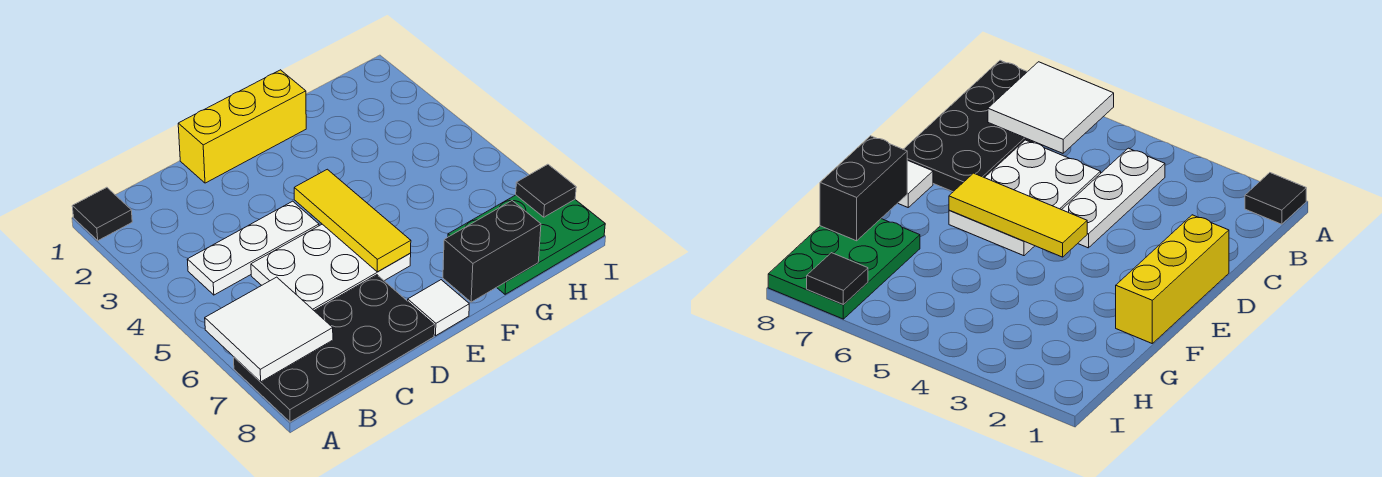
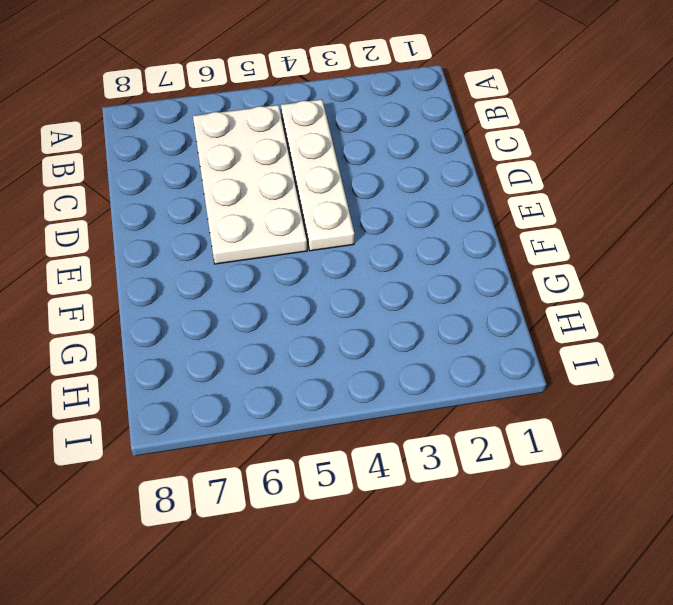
white 1x4 plate [281,99,354,251] -> white 1x3 plate [187,201,319,295]
white 2x4 plate [193,105,307,264] -> white 2x3 plate [251,224,411,310]
none -> black 1x1 tile [72,187,132,240]
none -> black 2x4 plate [234,275,434,422]

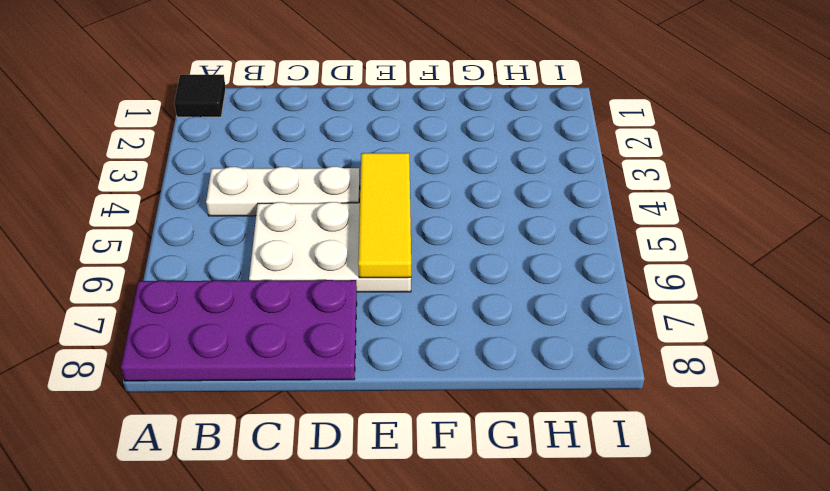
purple 2x4 plate [121,280,357,381] -> black 2x4 plate [234,275,434,422]
none -> yellow 1x3 brick [178,70,306,183]
none -> white 1x1 tile [408,280,469,336]

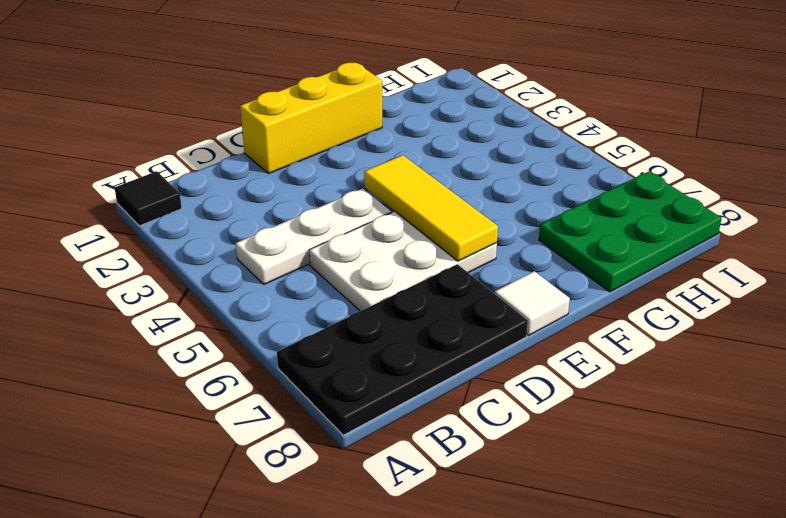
none -> white 2x2 tile [205,277,333,382]
none -> black 1x2 brick [443,201,541,302]

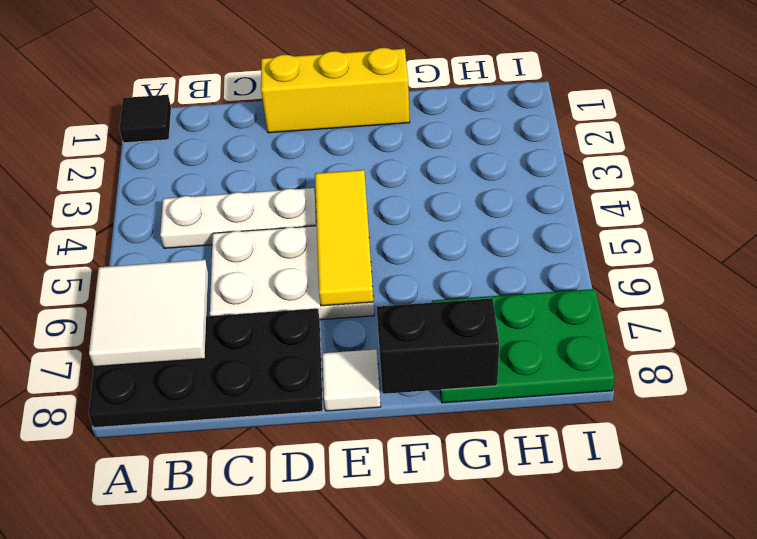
none -> black 1x1 tile [516,164,576,217]

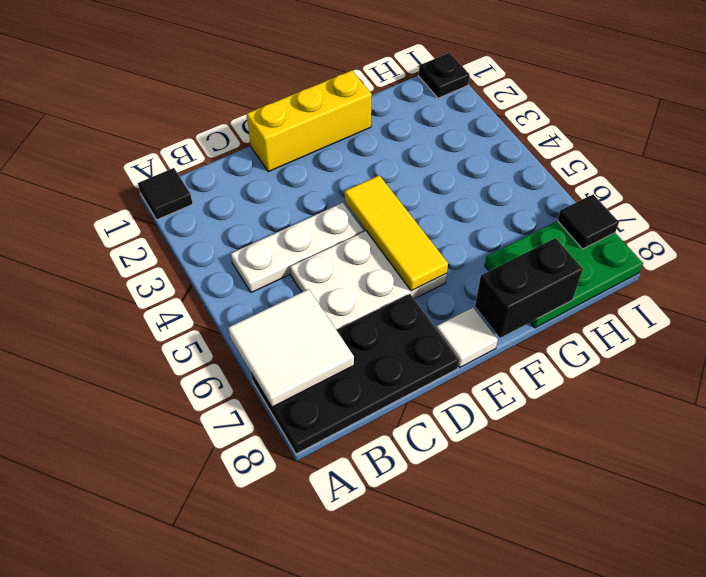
black 1x1 plate [419,53,470,98] -> none

